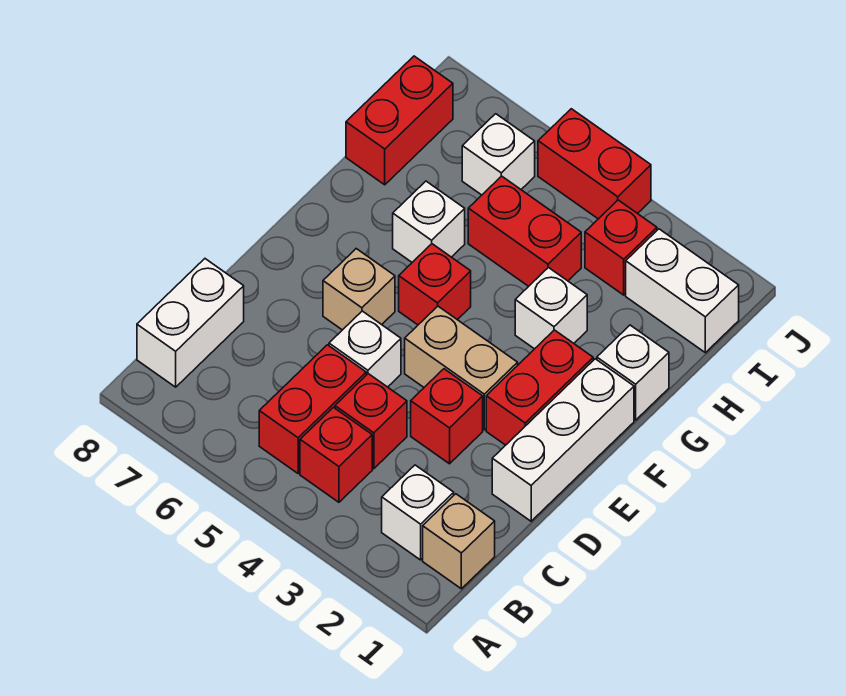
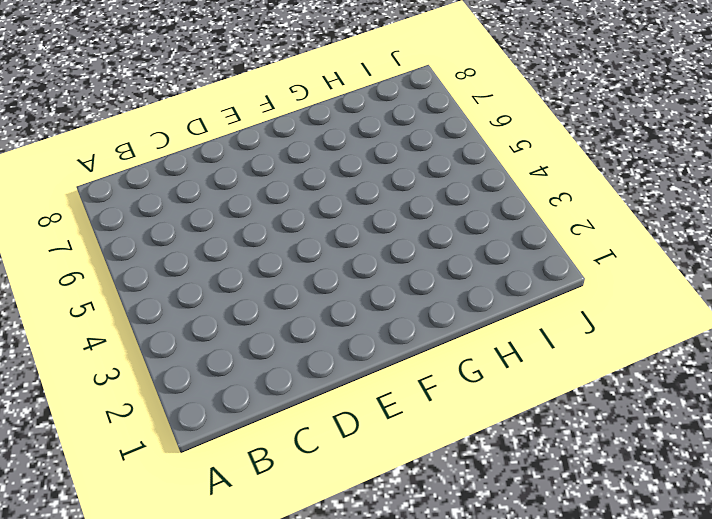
none -> tan 1x1 brick [423,494,495,589]
none -> white 1x1 brick [382,465,454,560]
none -> red 1x1 brick [300,407,372,502]

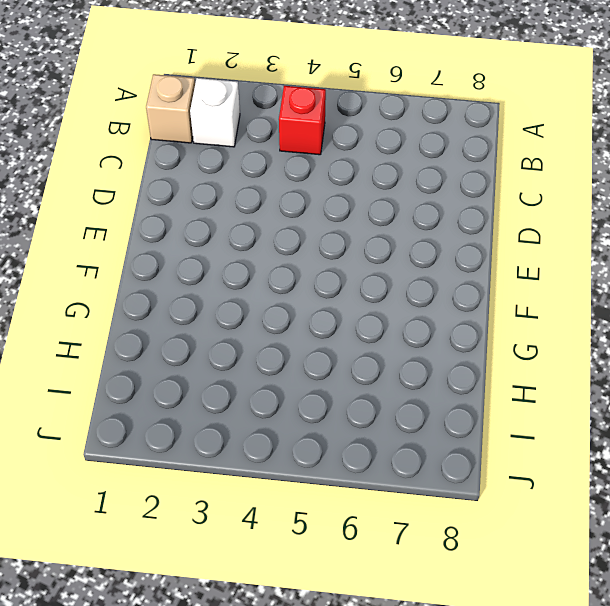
none -> red 1x2 brick [259,345,366,473]
none -> white 1x2 brick [137,259,244,387]
none -> red 1x1 brick [335,374,407,469]

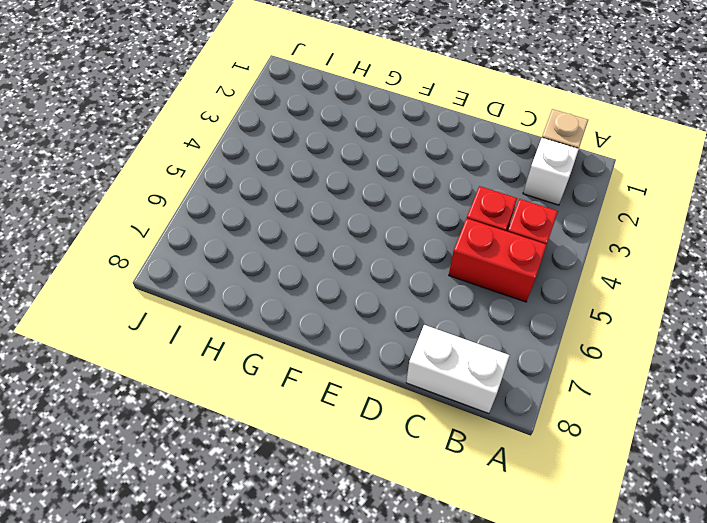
none -> white 1x3 brick [492,359,634,521]
none -> red 1x1 brick [411,369,483,464]
none -> white 1x1 brick [329,311,401,387]

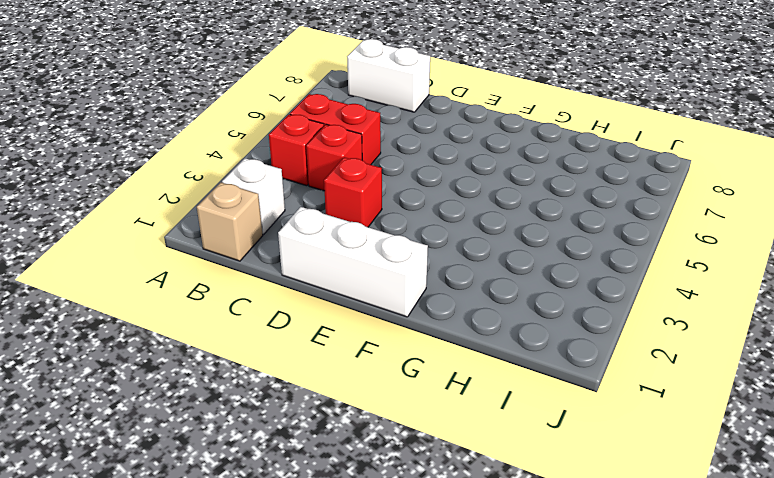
none -> white 1x1 brick [329,311,401,387]
none -> red 1x2 brick [486,330,593,445]
none -> tan 1x2 brick [405,306,518,430]

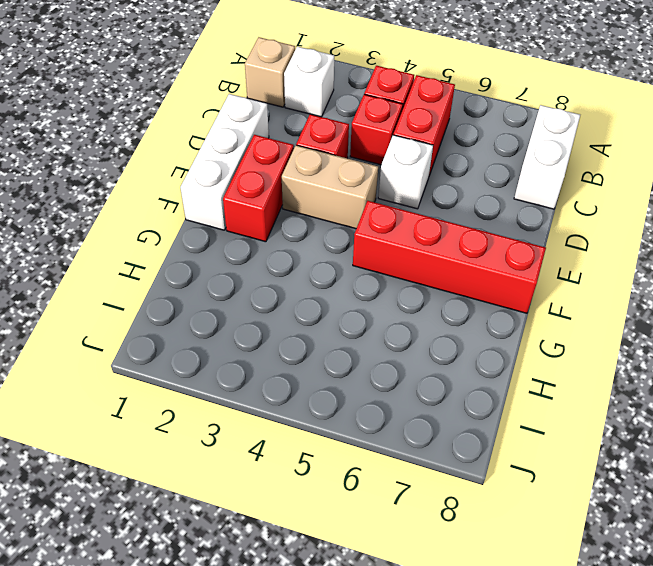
red 1x4 brick [353,201,546,313] -> red 1x1 brick [399,244,471,325]
none -> tan 1x1 brick [323,249,395,330]
none -> white 1x1 brick [597,325,669,420]
none -> white 1x1 brick [515,268,587,349]

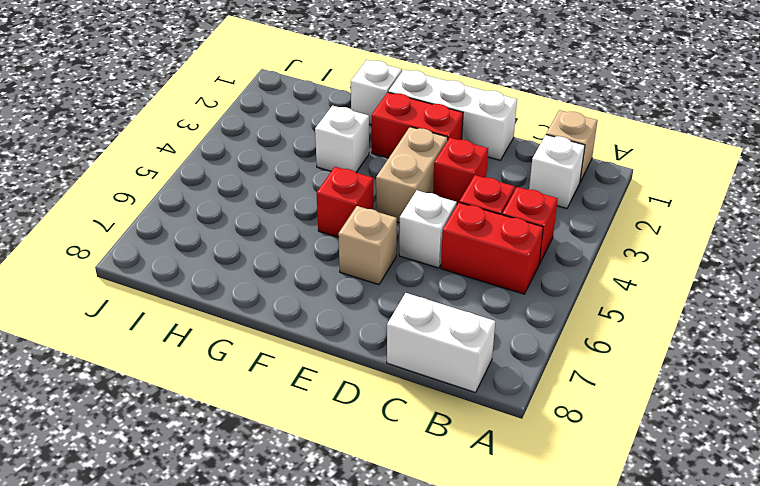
none -> white 1x1 brick [393,181,465,262]
none -> red 1x2 brick [468,176,581,286]
none -> red 1x2 brick [346,56,453,185]

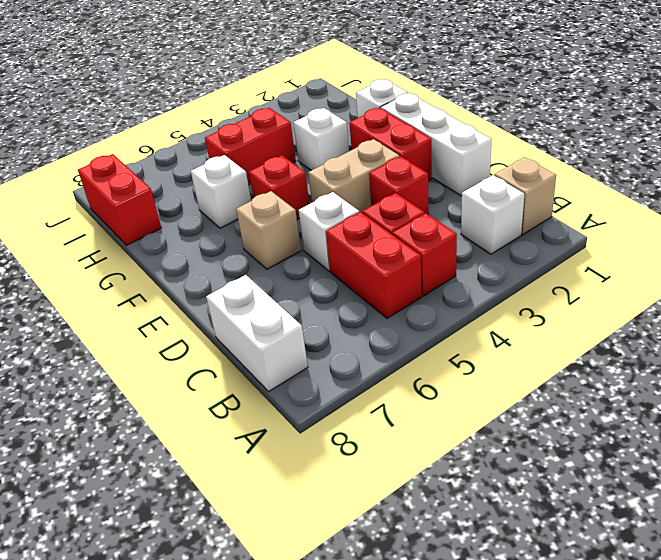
none -> white 1x2 brick [626,229,739,353]
none -> red 1x1 brick [585,200,657,295]
none -> white 1x1 brick [462,114,535,195]

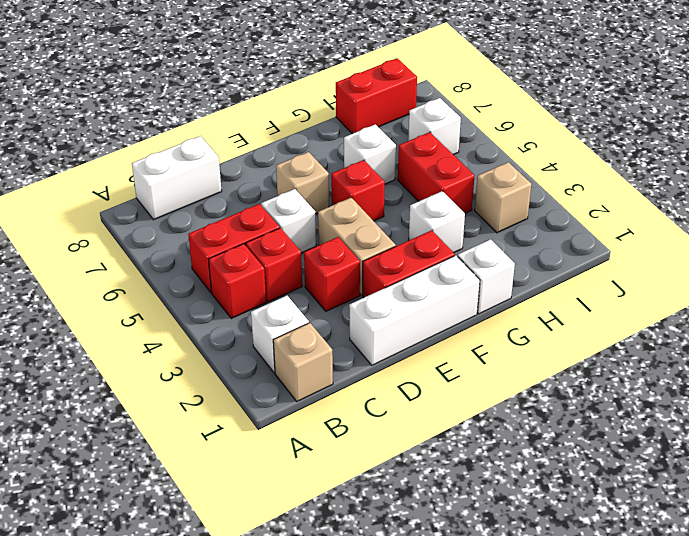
tan 1x1 brick [475,162,531,233] -> red 1x1 brick [585,200,657,295]
none -> white 1x2 brick [626,229,739,353]
none -> red 1x2 brick [538,109,651,219]

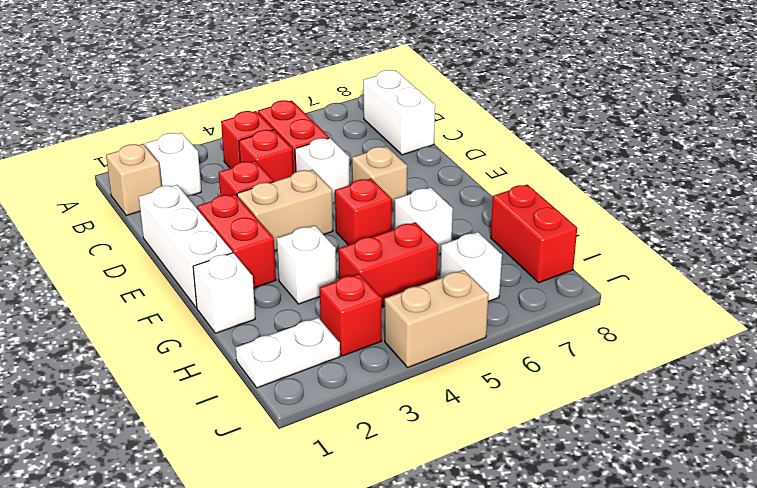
white 1x2 plate [236,318,340,388] -> white 1x2 brick [626,229,739,353]
tan 1x2 brick [384,270,489,367] -> red 1x2 brick [538,109,651,219]

